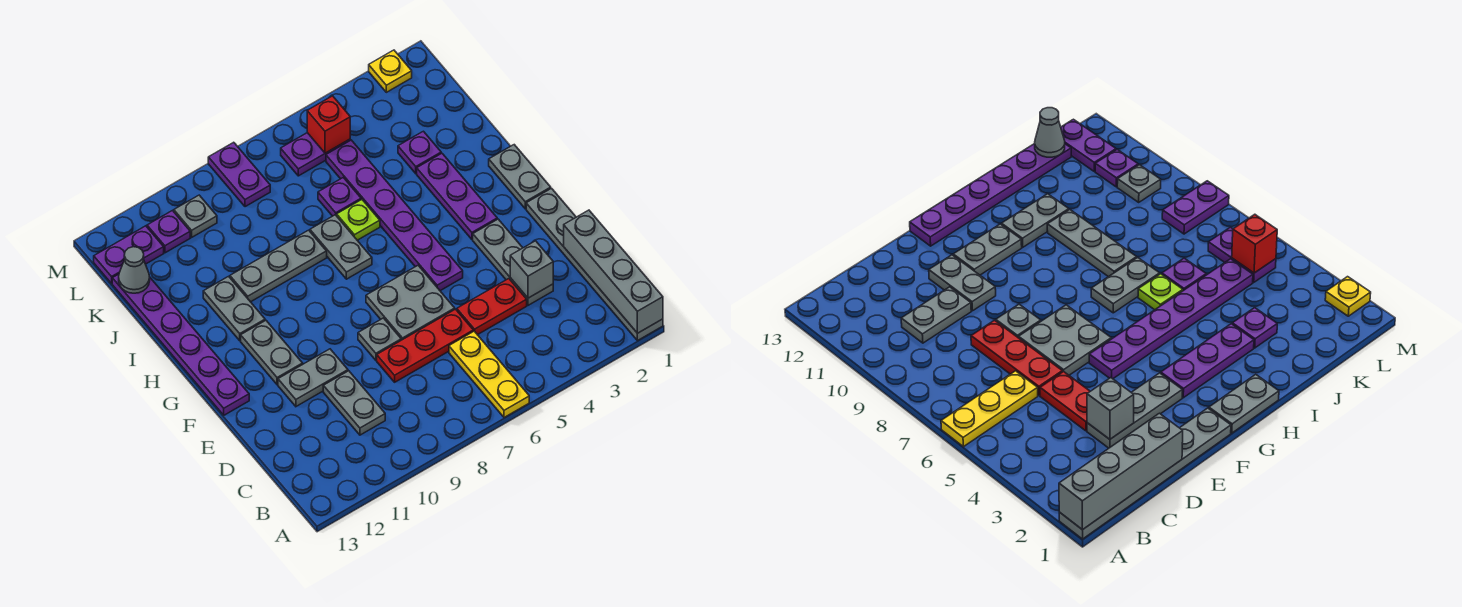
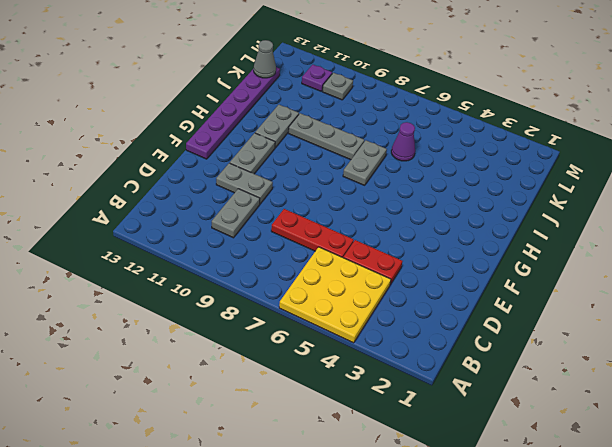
yellow 3x3 plate [279,247,391,343] -> yellow 1x3 plate [449,331,529,417]
purple 1x1 cone [391,122,415,161] -> purple 1x1 plate [318,178,361,216]
none -> grey 1x6 plate [526,188,663,341]
none -> grey 1x3 plate [473,219,553,305]
none -> grey 2x2 plate [366,266,455,340]
none -> grey 1x1 plate [358,318,401,360]

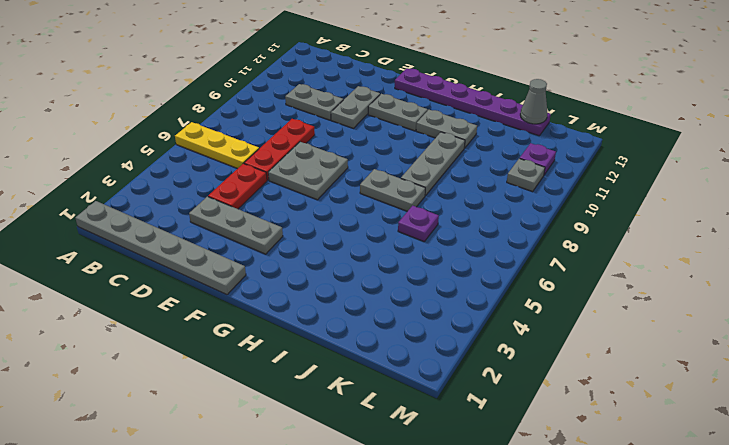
none -> grey 1x1 plate [358,318,401,360]
none -> purple 1x6 plate [326,140,463,291]
none -> grey 1x2 plate [489,145,551,209]
none -> purple 1x3 plate [417,153,497,239]

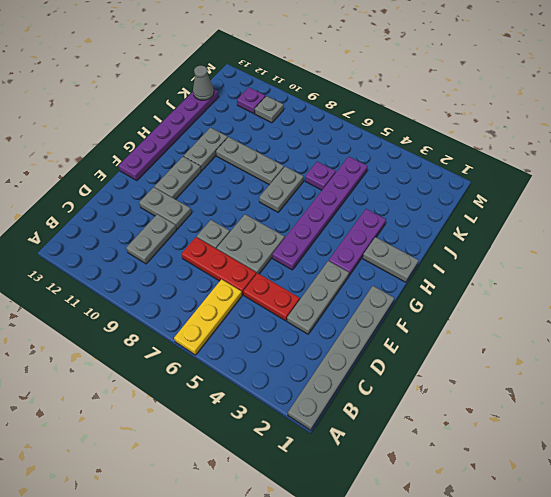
grey 1x2 plate [363,237,419,282] -> grey 1x2 plate turned to [489,145,551,209]
none -> lime 1x1 plate [337,199,380,240]
none -> purple 1x1 plate [398,131,441,174]
none -> purple 1x2 plate [281,133,350,176]
none -> purple 1x2 plate [208,142,270,207]

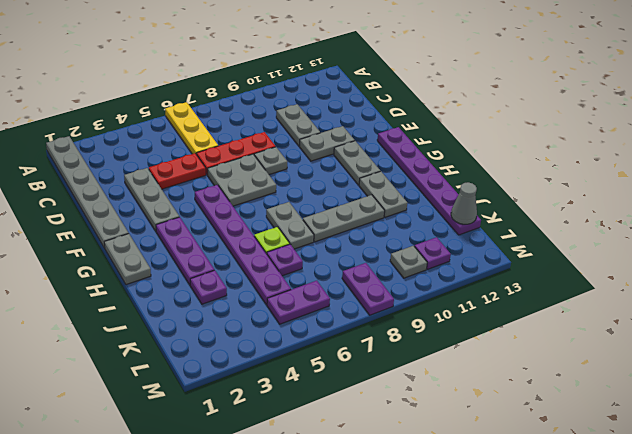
none -> purple 1x2 plate [94,226,164,283]
none -> yellow 1x1 plate [369,50,412,92]
none -> grey 1x4 brick [564,210,663,333]
none -> grey 1x1 brick [510,241,553,298]

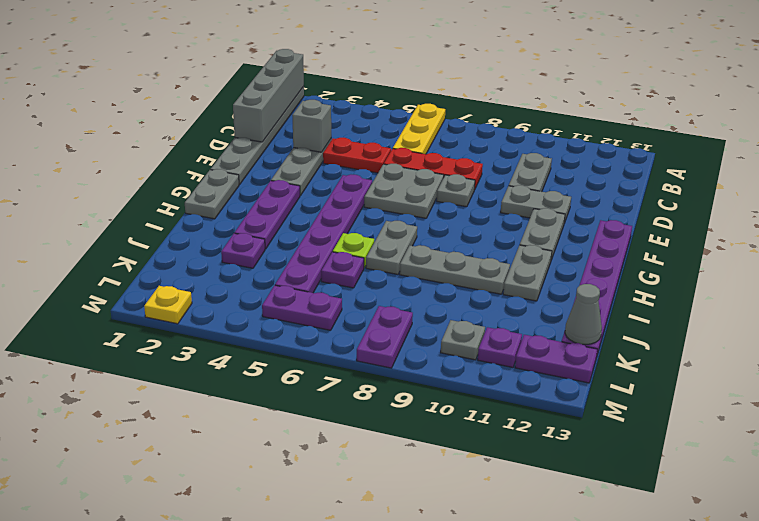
none -> red 1x1 brick [307,96,350,153]

